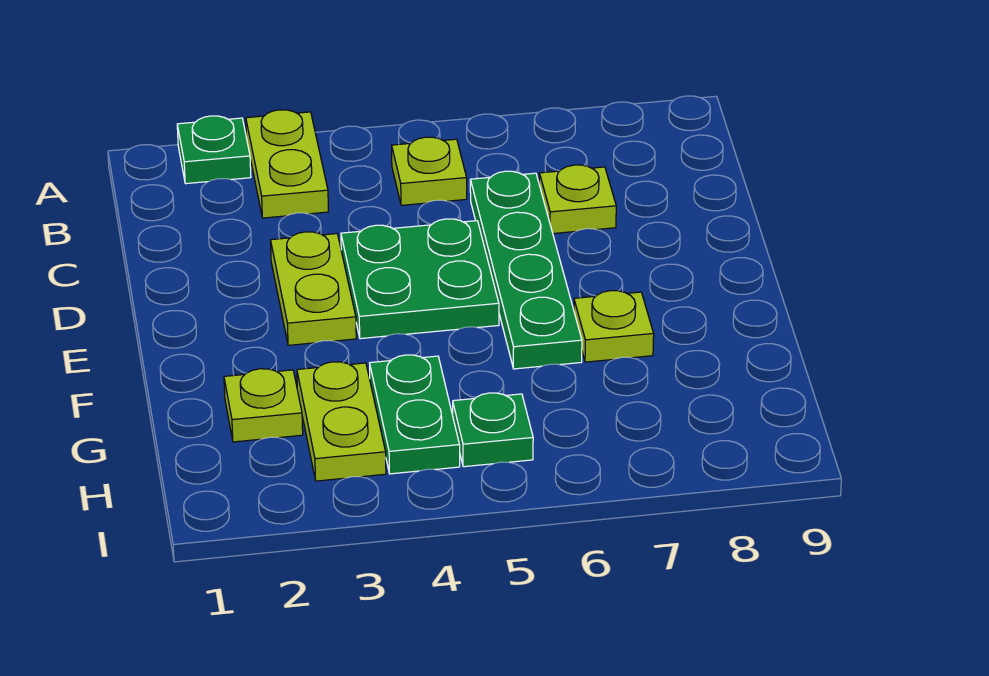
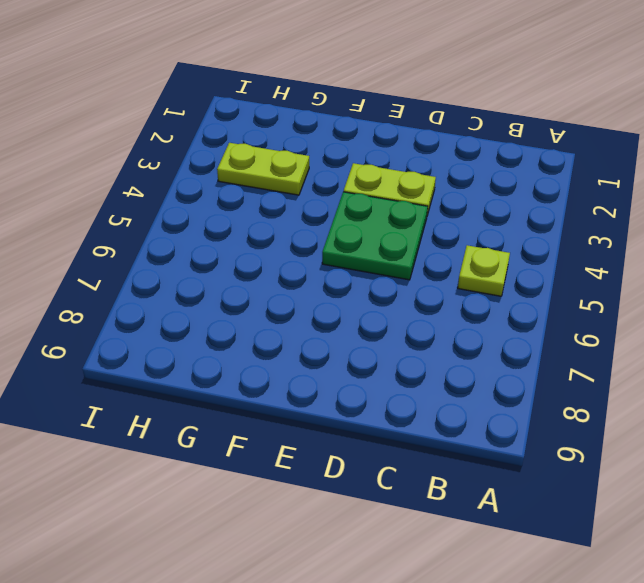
none -> green 1x1 plate [177,116,251,184]
none -> lime 1x2 plate [246,110,328,218]
none -> green 1x4 plate [470,171,582,369]

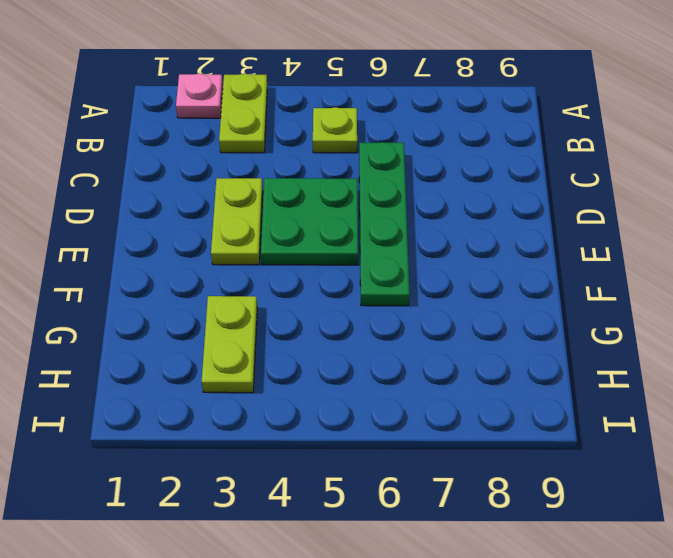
pink 1x1 plate [176,74,223,118] -> green 1x1 plate [177,116,251,184]
none -> lime 1x1 plate [539,165,616,234]
none -> lime 1x1 plate [574,291,654,362]
none -> lime 1x1 plate [224,369,303,442]

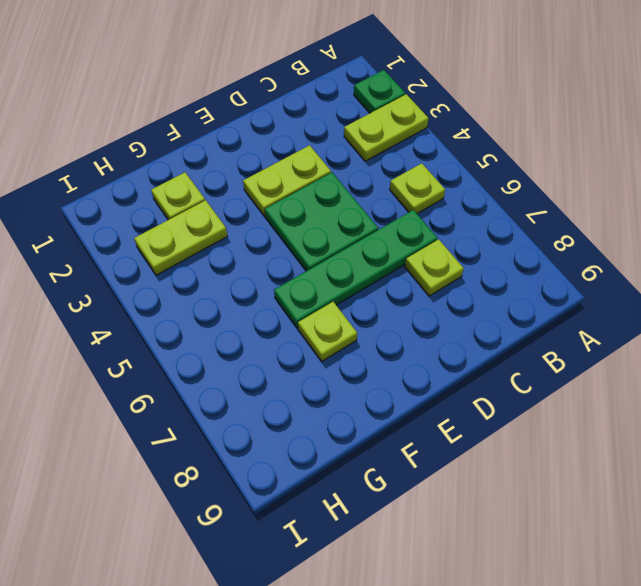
none -> green 1x2 plate [370,355,460,474]
none -> green 1x1 plate [453,393,533,467]

